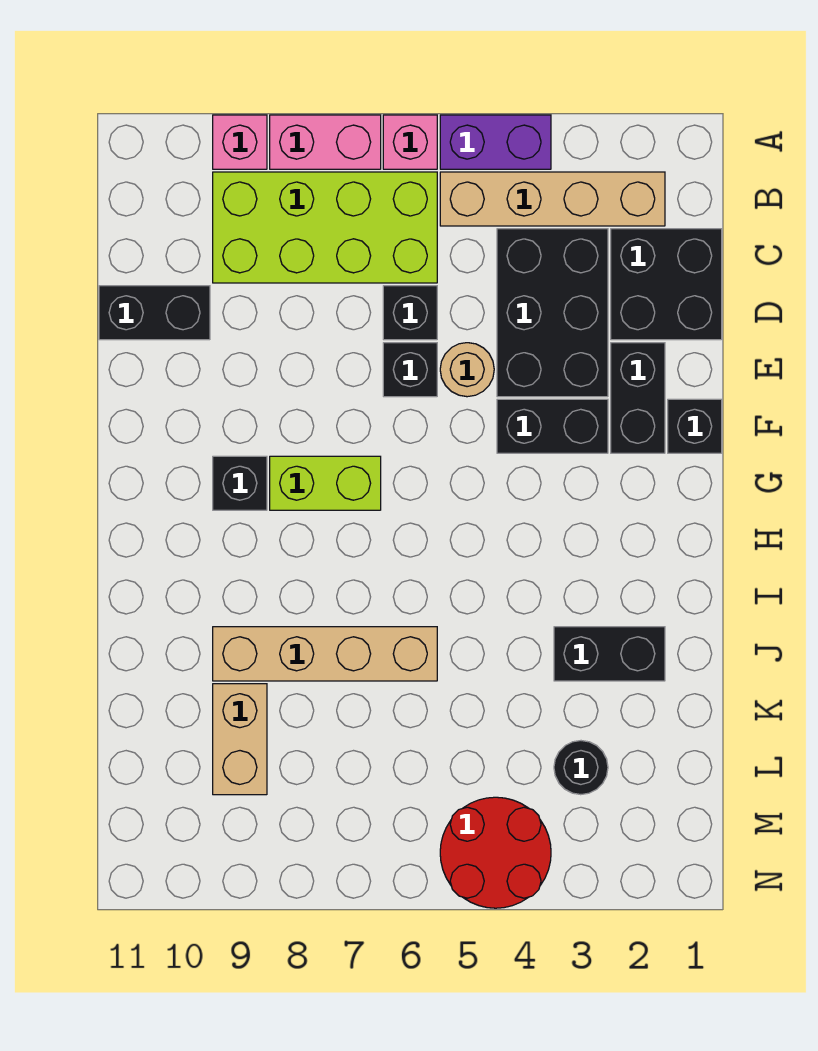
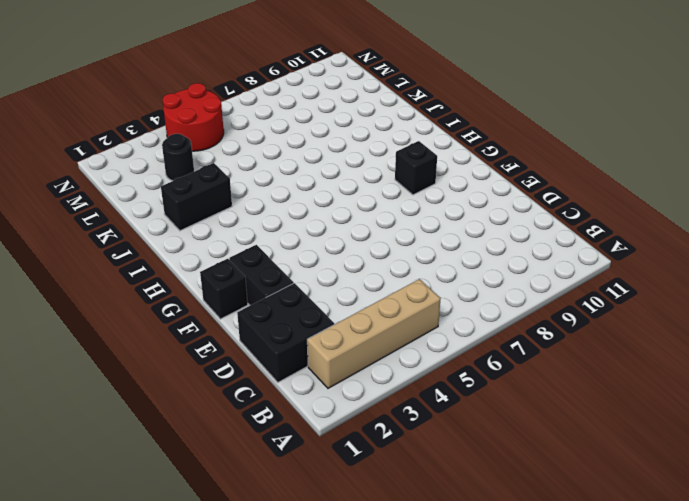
none -> purple 1x2 brick [440,115,551,169]
none -> pink 1x1 brick [383,115,437,169]
none -> pink 1x2 brick [270,115,381,169]

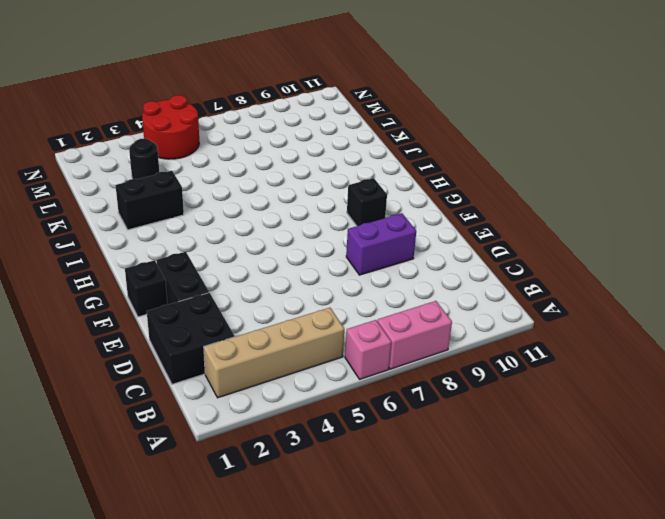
purple 1x2 brick [346,213,416,275] -> purple 1x2 brick moved to [440,115,551,169]
none -> pink 1x1 brick [213,115,267,169]
none -> lime 2x4 brick [213,172,437,283]
none -> black 2x3 brick [497,229,608,397]

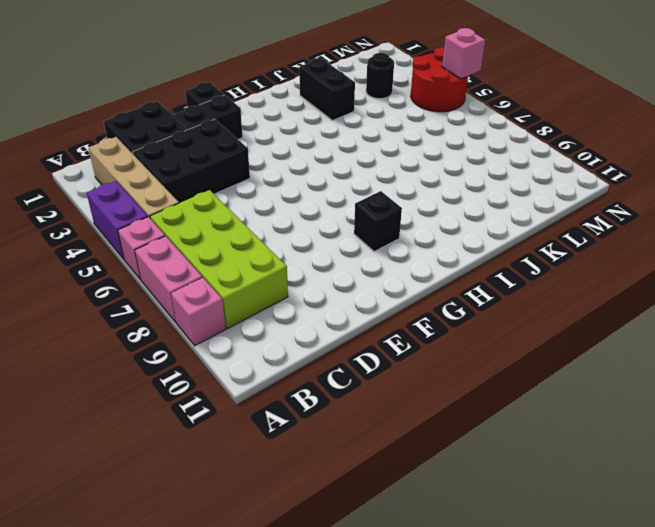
pink 1x1 brick [442,28,485,79] -> none
none -> black 1x1 brick [383,286,437,340]
none -> black 1x2 brick [99,286,210,340]
none -> tan 1x1 round brick [440,343,494,397]

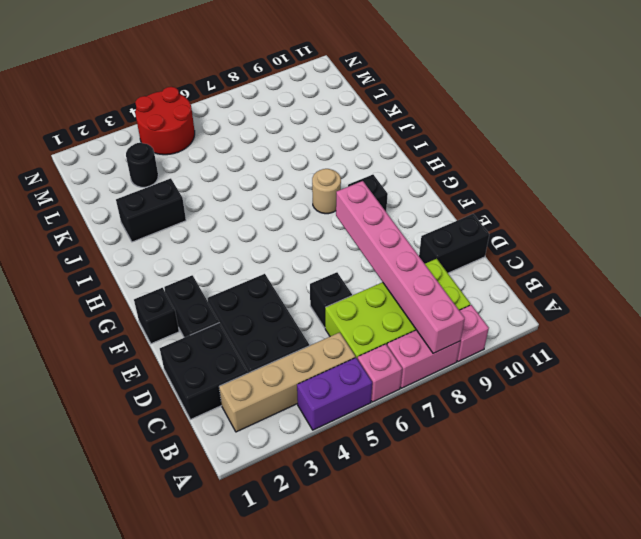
pink 1x6 brick [336,181,465,353] -> none
tan 1x1 round brick [312,169,341,214] -> tan 1x1 round brick moved to [440,343,494,397]
none -> black 1x1 brick [383,343,437,397]
none -> black 1x2 brick [497,399,608,453]
none -> lime 1x2 brick [270,456,381,510]

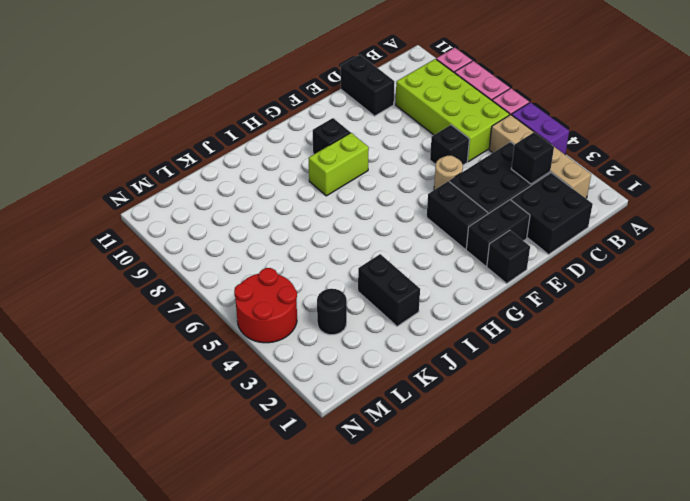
black 1x1 brick [511,132,554,184] -> black 1x1 brick moved to [383,343,437,397]
lime 1x2 brick [309,133,369,196] -> lime 1x2 brick turned to [270,456,381,510]
none -> tan 1x4 brick [213,627,437,681]
none -> tan 1x2 brick [213,684,267,795]

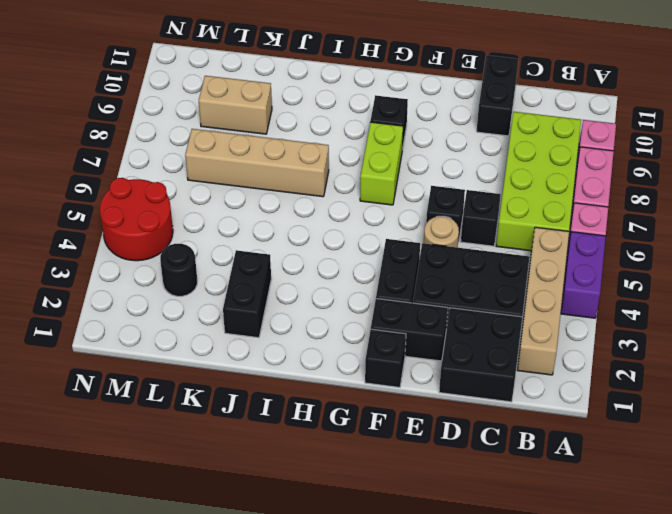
tan 1x4 brick [185,129,329,197] -> tan 1x4 brick turned to [213,627,437,681]

